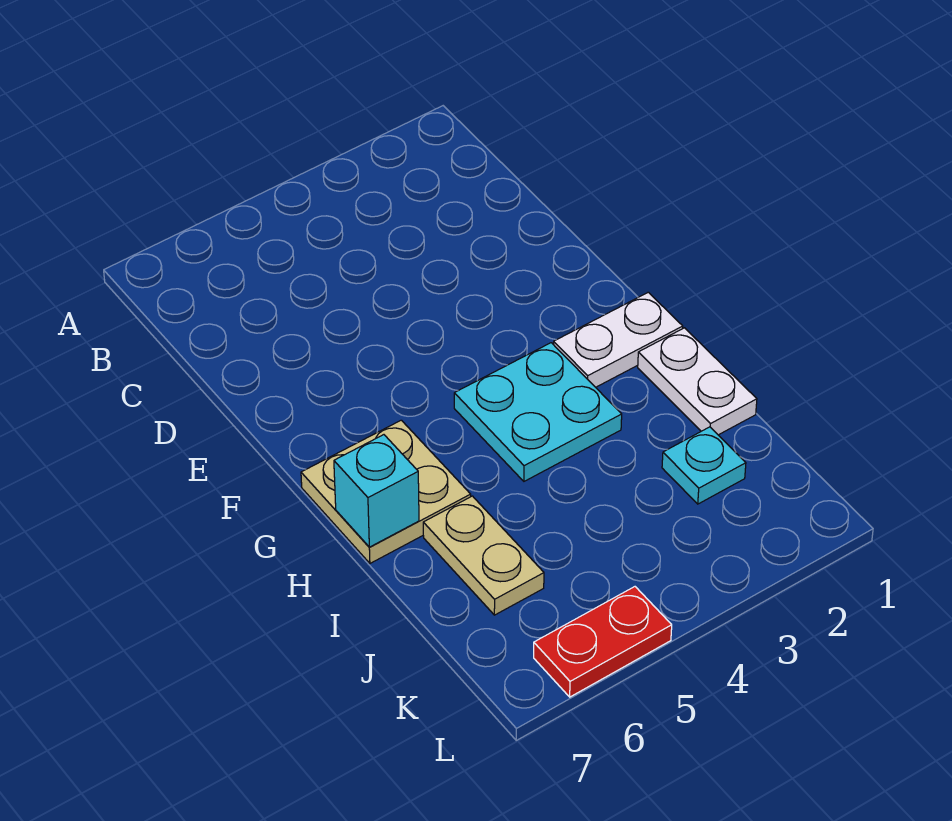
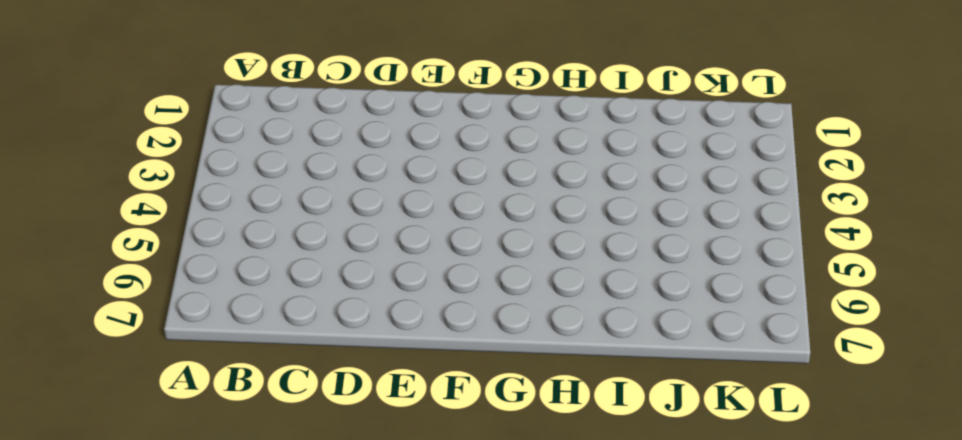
none -> white 1x2 plate [554,292,683,387]
none -> cyan 2x2 plate [454,343,622,481]

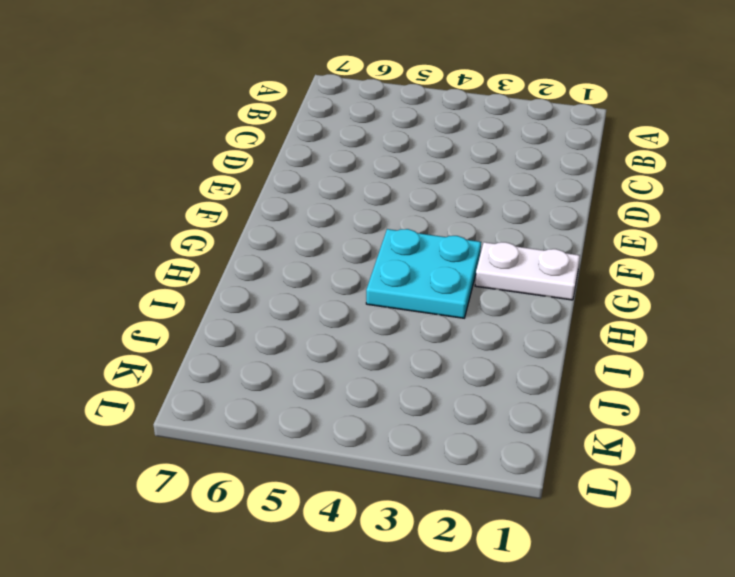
none -> tan 2x2 plate [301,420,471,563]
none -> white 1x2 plate [638,328,757,435]

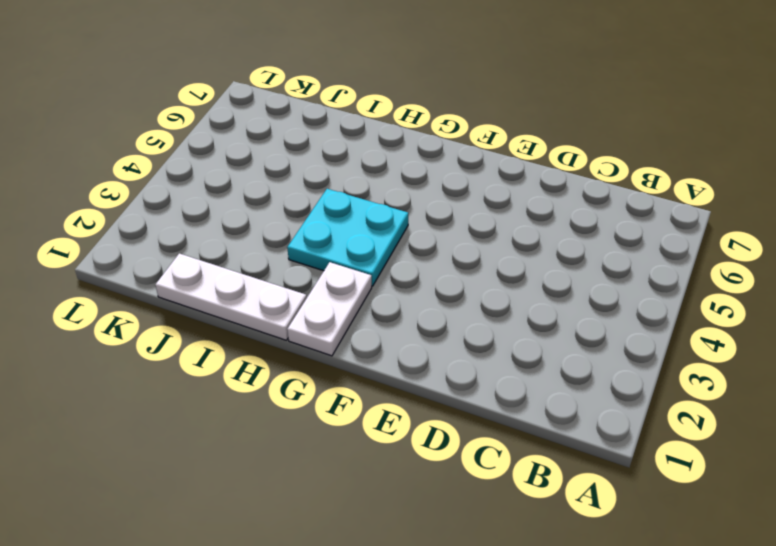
white 1x3 plate [156,253,307,340] -> white 1x2 plate [638,328,757,435]
none -> tan 2x2 plate [301,420,471,563]
none -> tan 1x2 plate [423,496,544,615]

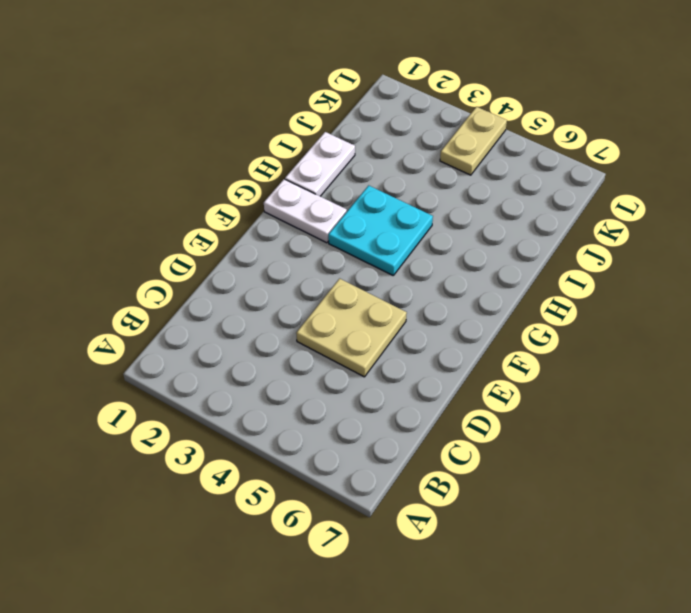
tan 2x2 plate [296,279,407,377] -> tan 2x2 plate moved to [301,420,471,563]
tan 1x2 plate [440,107,507,175] -> tan 1x2 plate moved to [423,496,544,615]
none -> cyan 1x1 plate [662,427,746,504]
none -> red 1x2 plate [534,587,672,697]

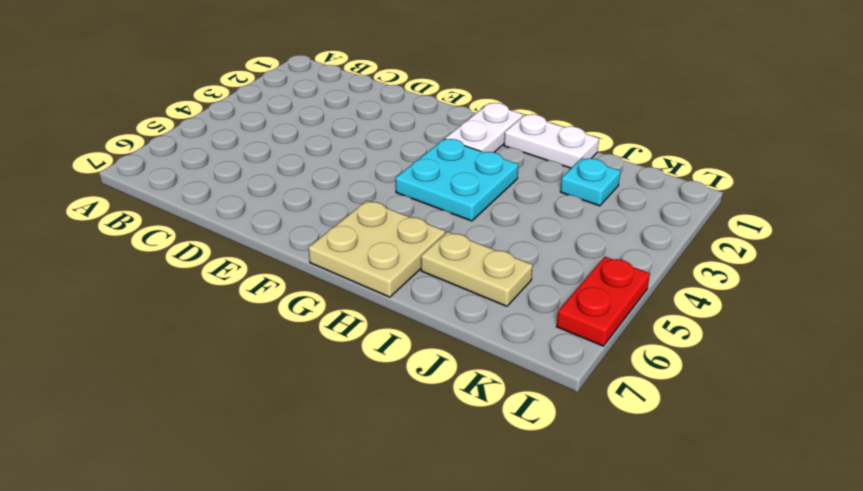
none -> cyan 1x1 brick [334,435,419,547]

